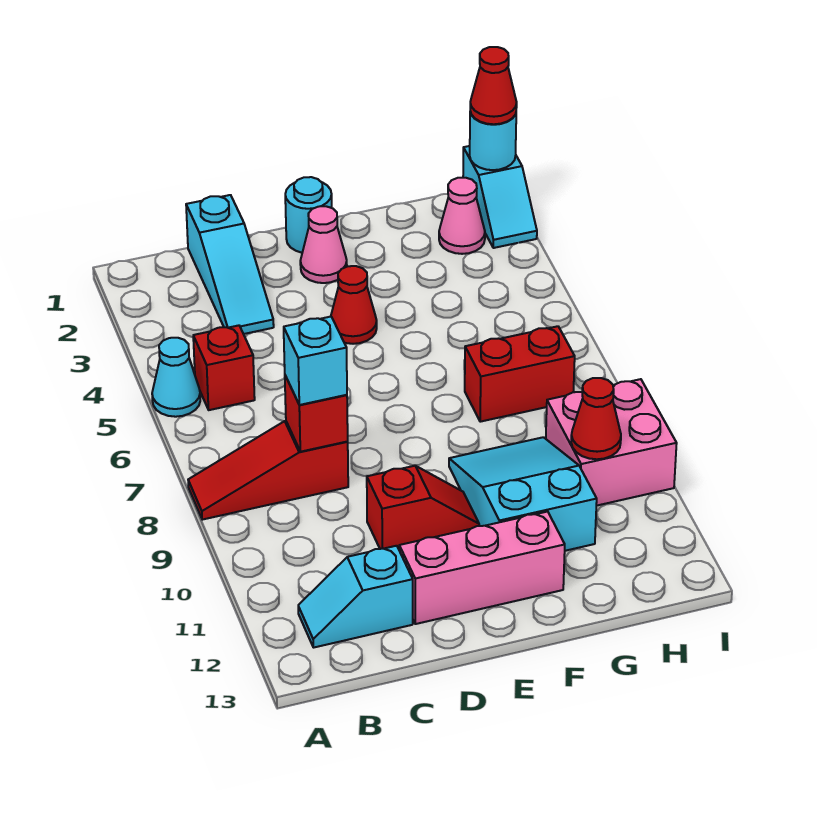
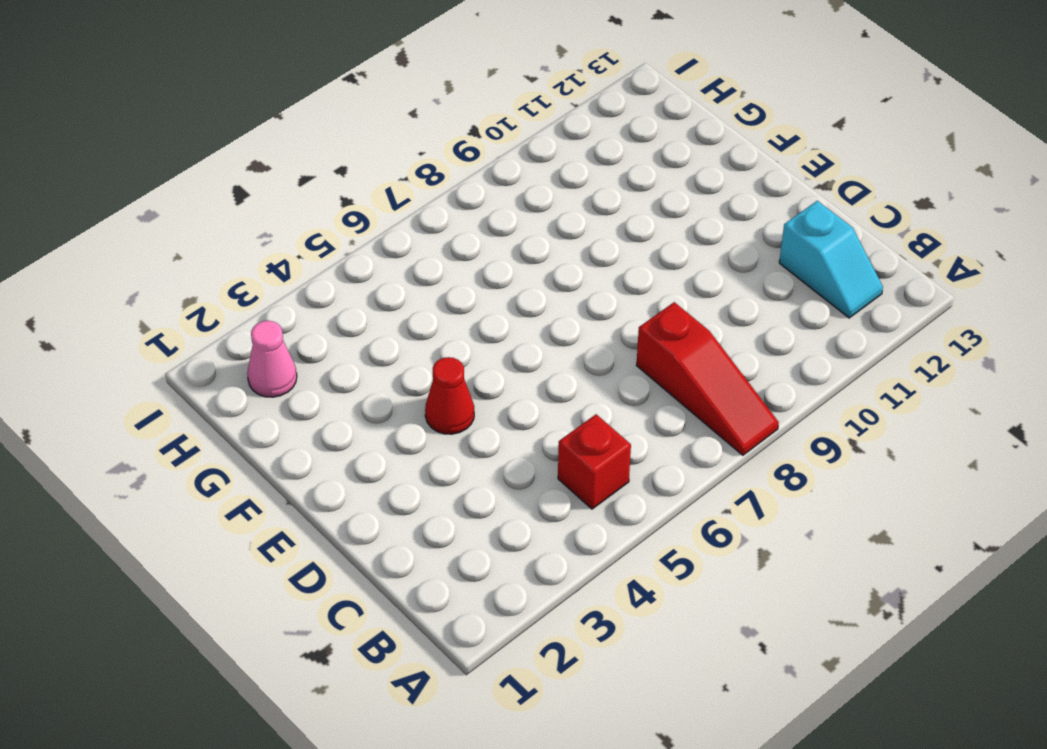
none -> cyan 1x1 cone [152,338,200,417]
none -> cyan 1x3 slope [186,195,274,334]
none -> red 1x2 slope [367,466,479,549]

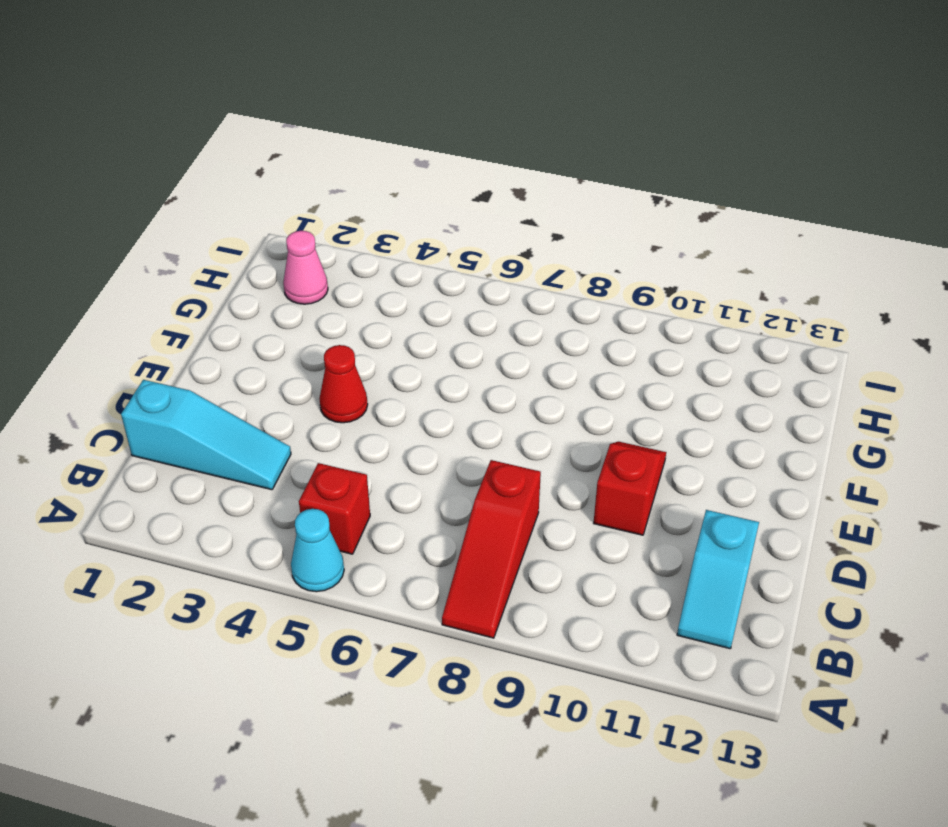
none -> pink 1x3 brick [399,512,565,624]
none -> cyan 1x1 round brick [285,177,332,253]
none -> pink 1x1 cone [300,206,347,283]

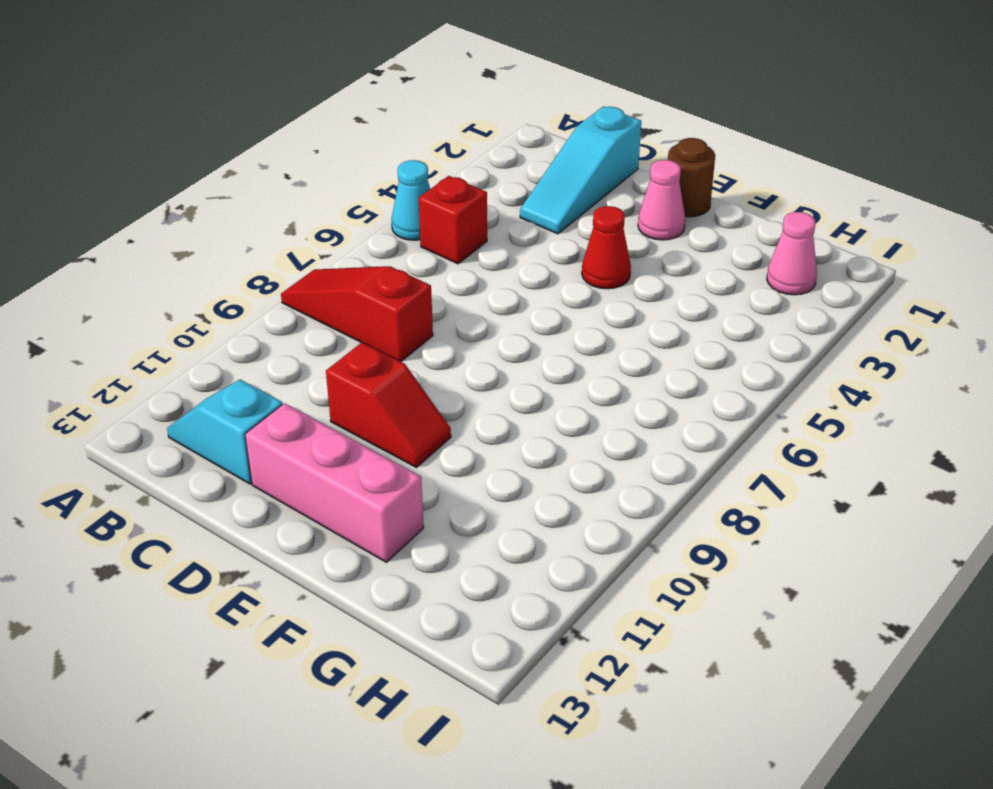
brown 1x1 round brick [668,138,715,217] -> cyan 1x1 round brick [285,177,332,253]
none -> cyan 2x3 slope [449,437,597,551]
none -> red 1x2 brick [465,326,575,422]
none -> pink 2x2 brick [546,379,677,506]

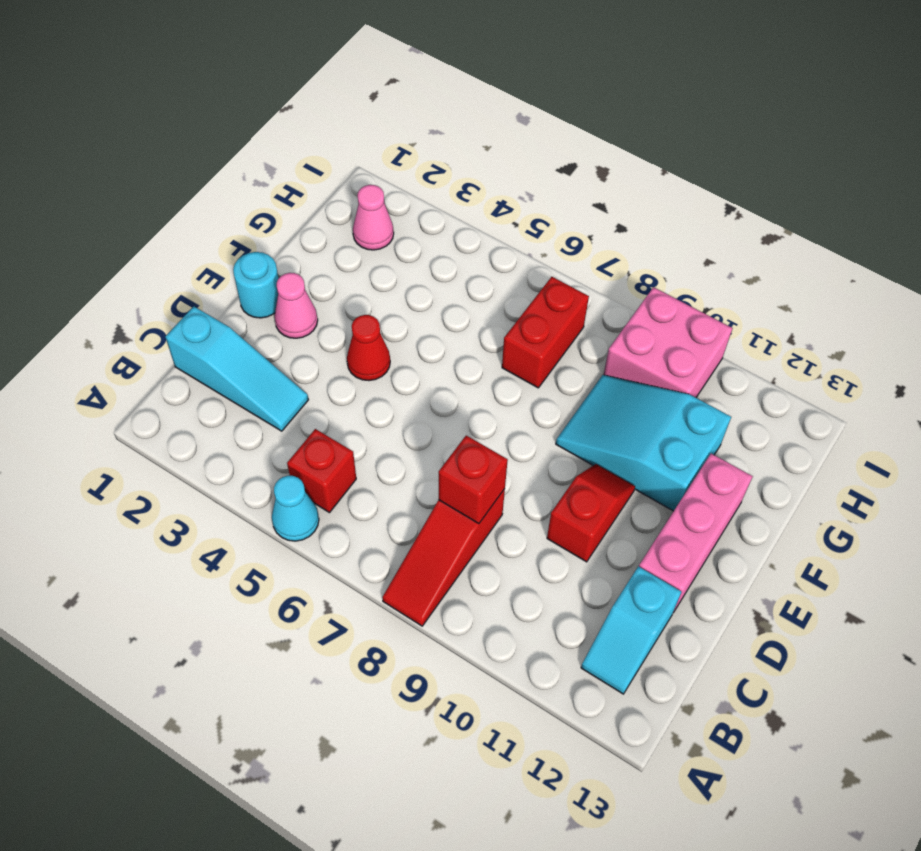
none -> cyan 1x2 slope [463,146,537,248]
none -> red 1x1 cone [571,378,621,459]
none -> cyan 1x1 round brick [470,112,516,170]

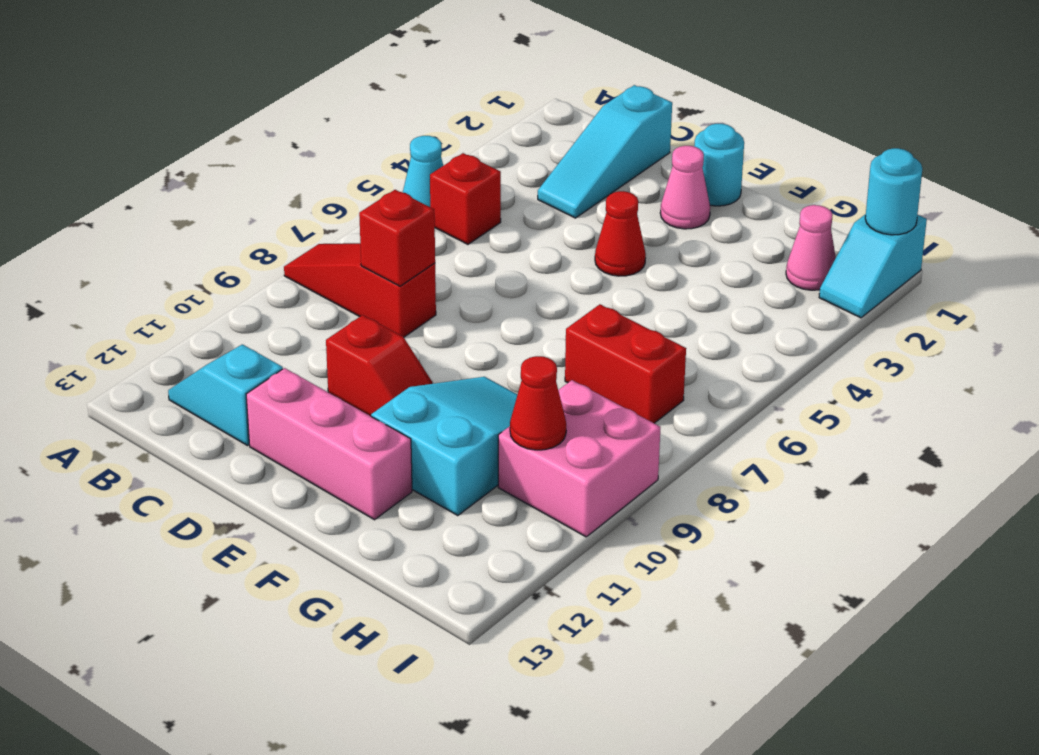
none -> cyan 1x1 brick [284,317,347,405]
none -> red 1x1 cone [470,47,517,124]

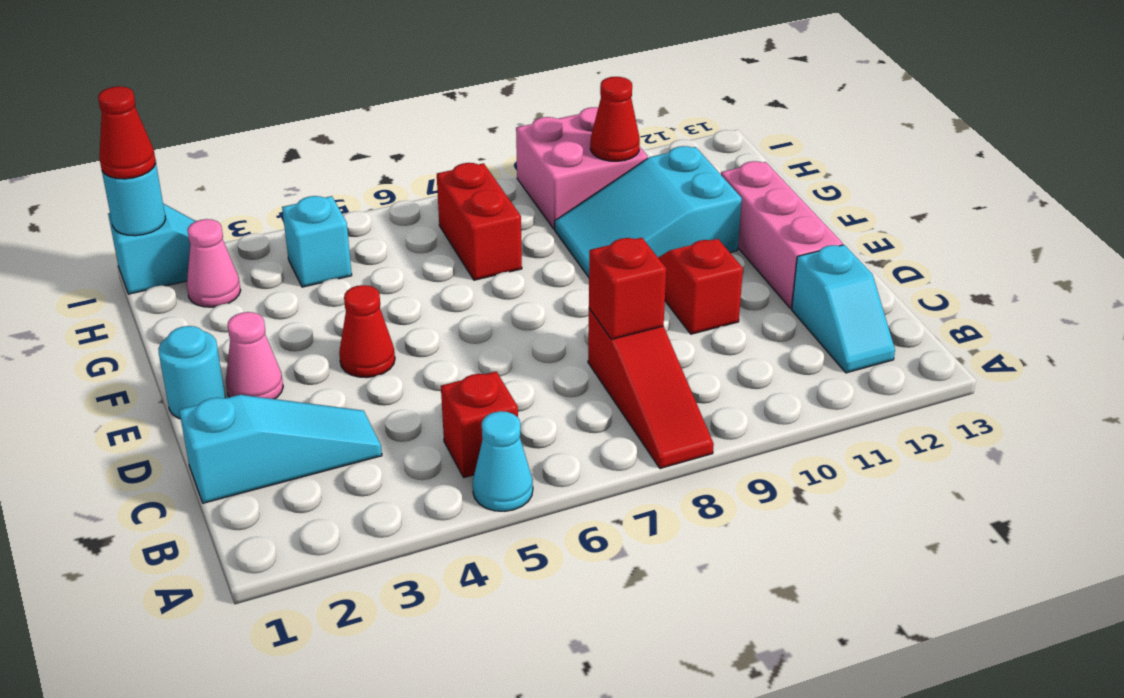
cyan 1x1 brick [282,196,352,287] -> cyan 1x1 brick moved to [284,317,347,405]

